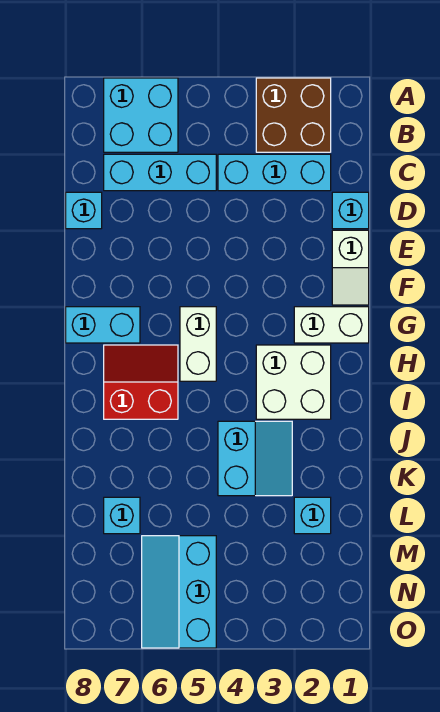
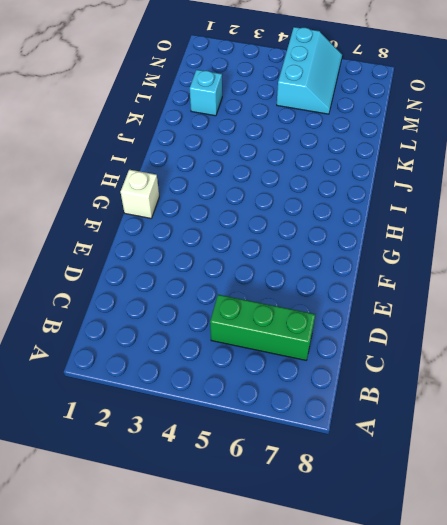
green 1x3 brick [210,295,315,360] -> cyan 1x3 brick [104,154,216,191]
white 1x1 brick [121,170,159,218] -> white 1x2 brick [294,307,369,343]
none -> brown 2x2 brick [256,78,331,152]
none -> cyan 2x2 brick [104,78,178,152]
none -> cyan 1x3 brick [218,154,331,191]

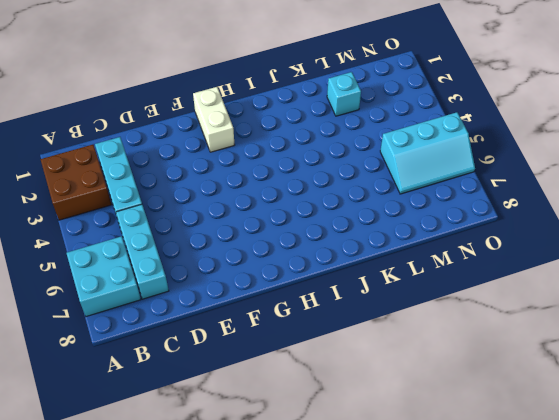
none -> cyan 1x1 brick [332,192,369,229]
none -> cyan 1x1 brick [66,192,102,229]
none -> white 1x2 slope [332,230,369,305]

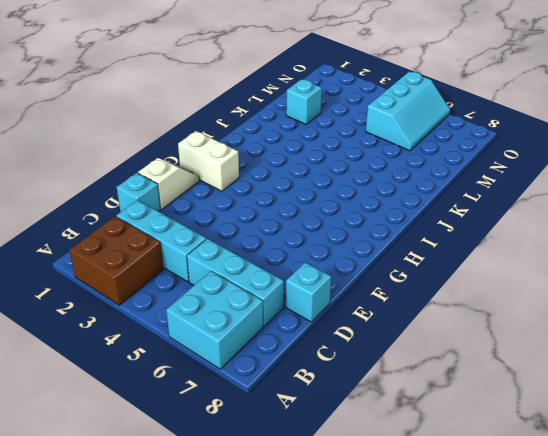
none -> white 1x2 brick [180,307,216,381]
none -> cyan 1x2 brick [66,307,140,343]
none -> white 2x2 brick [256,345,331,419]

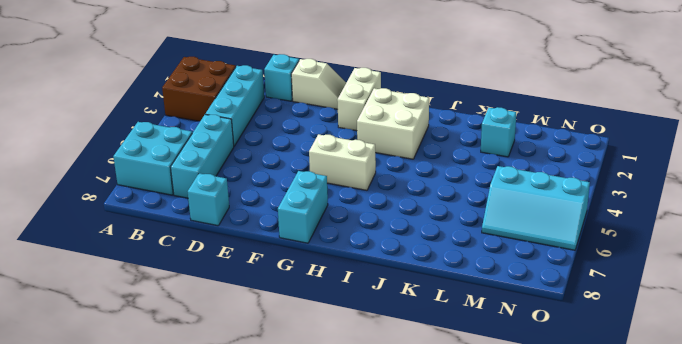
none -> red 2x2 slope [104,345,178,419]
none -> cyan 2x2 slope [218,421,292,496]
none -> cyan 1x1 brick [104,497,140,534]

